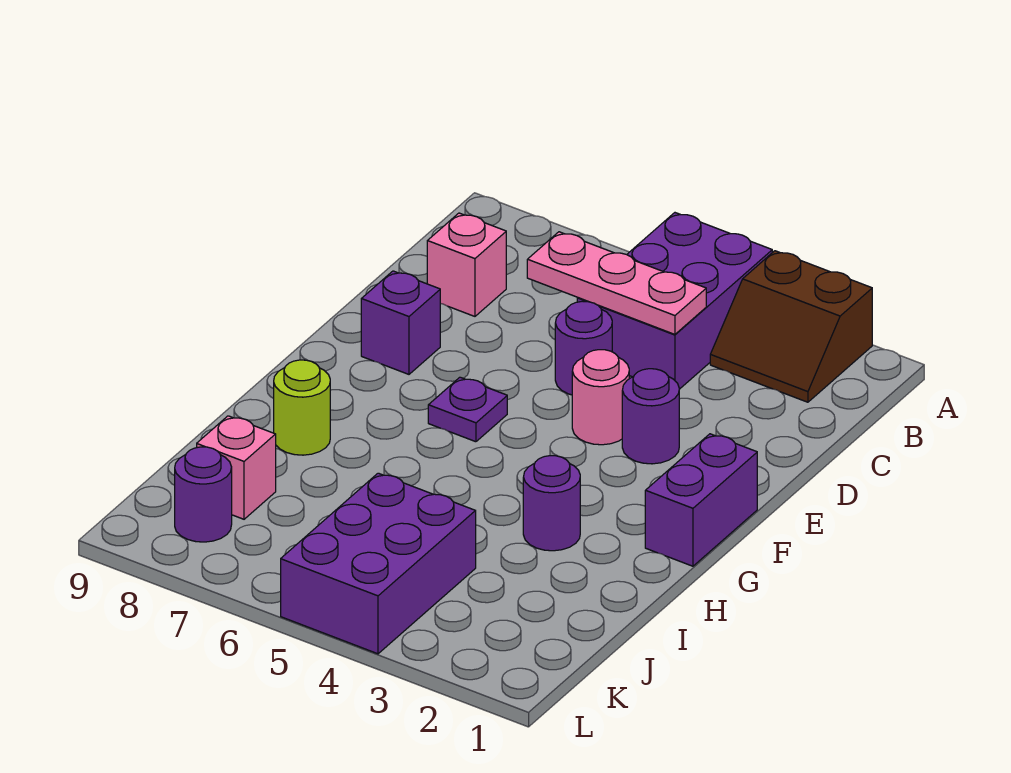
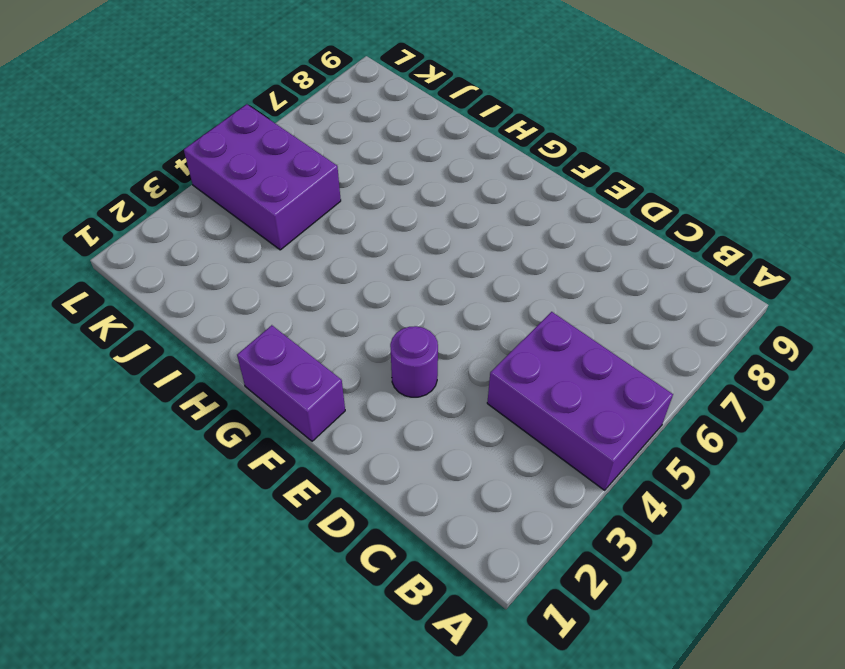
none -> brown 2x2 slope [710,251,872,402]
none -> pink 1x1 brick [427,213,506,316]
none -> purple 1x1 round brick [555,301,612,395]

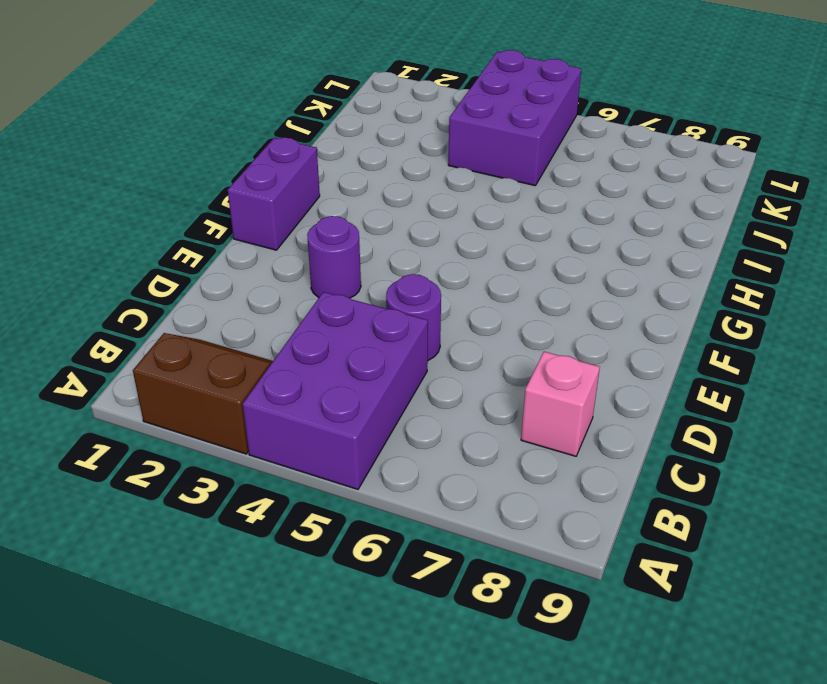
none -> pink 1x1 round brick [572,350,629,445]
none -> purple 1x1 brick [361,271,440,374]
none -> purple 1x1 plate [428,377,507,442]

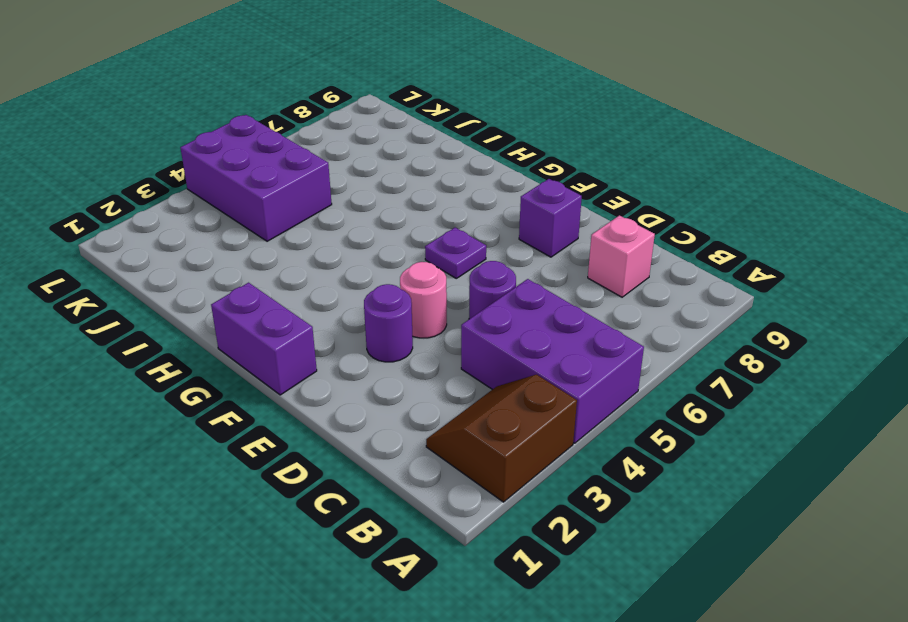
none -> purple 1x1 round brick [523,456,580,551]
none -> lime 1x1 round brick [274,360,330,455]
none -> pink 1x1 brick [197,416,276,519]

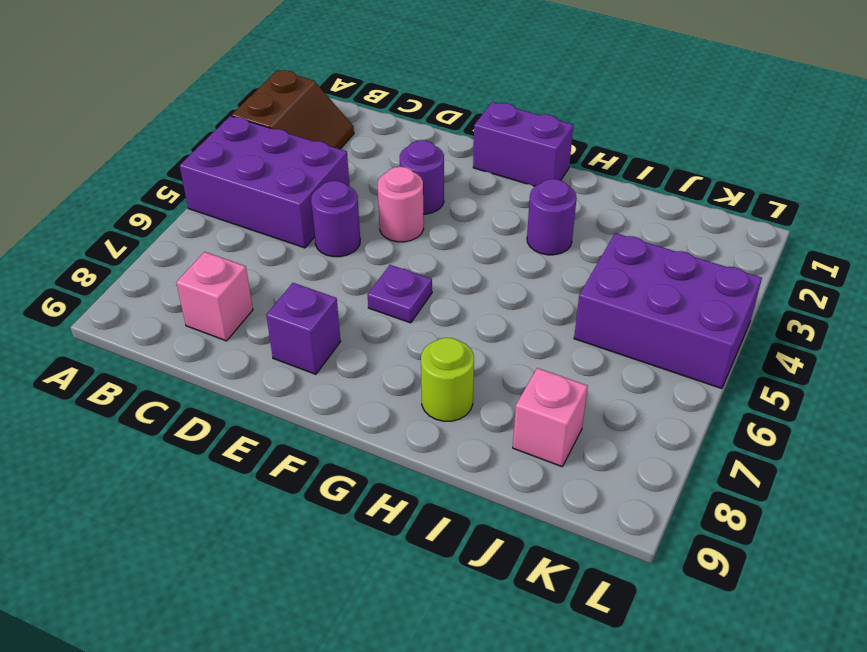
none -> purple 1x1 round brick [175,447,232,542]
none -> pink 1x3 plate [527,232,706,334]

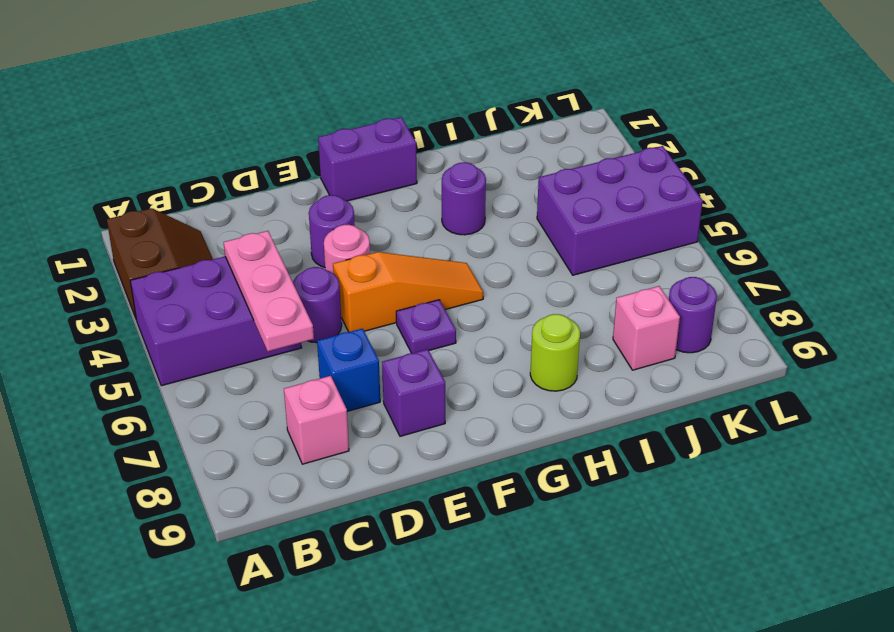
blue 1x1 brick [317,328,380,411] -> none
orange 1x3 slope [333,252,483,332] -> none

